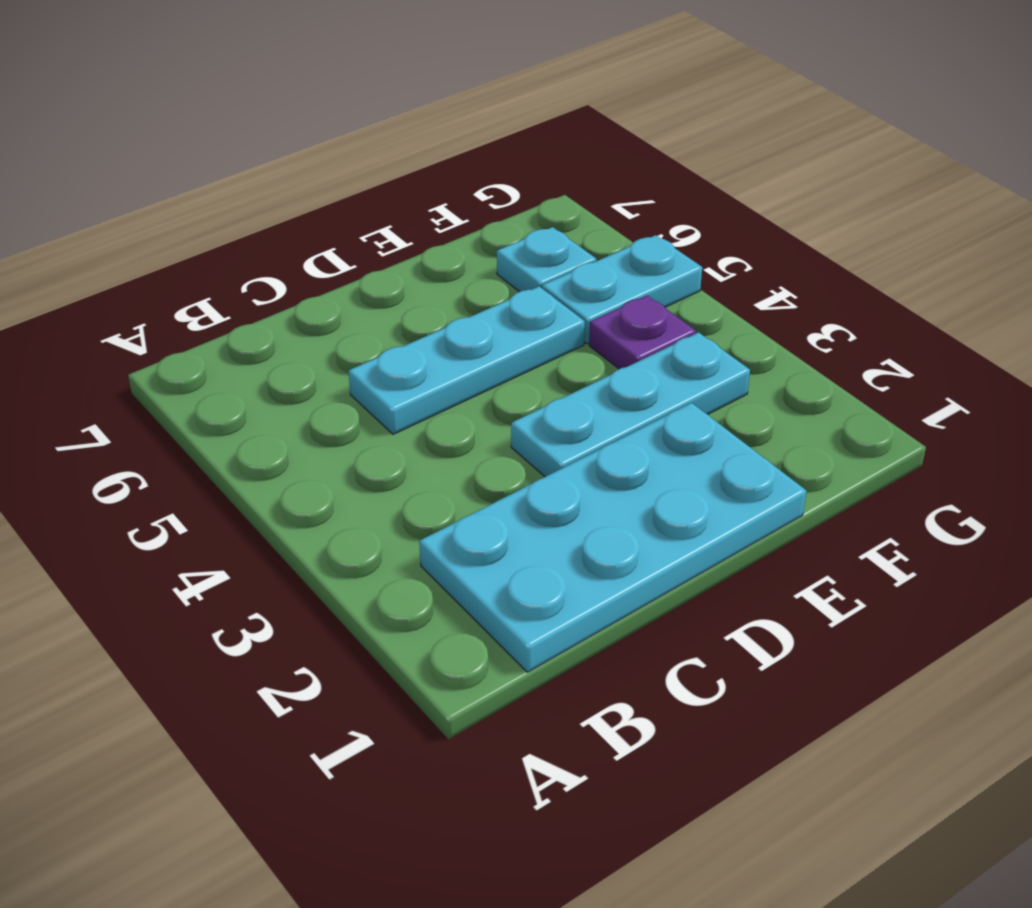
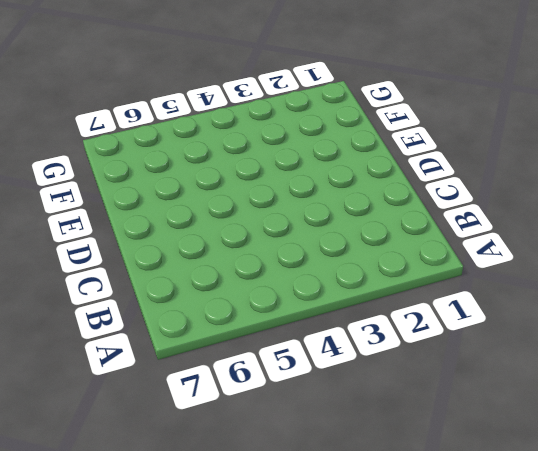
none -> cyan 2x4 plate [419,403,806,672]
none -> cyan 1x3 plate [348,287,585,434]

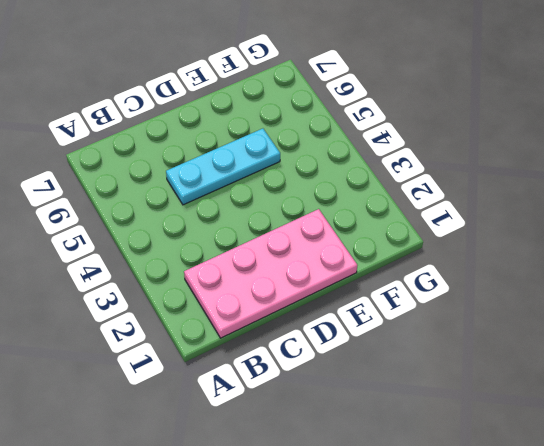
pink 2x4 plate [184,209,357,338] -> cyan 2x4 plate [419,403,806,672]
none -> cyan 1x3 plate [511,332,750,477]
none -> purple 1x1 plate [589,295,696,369]

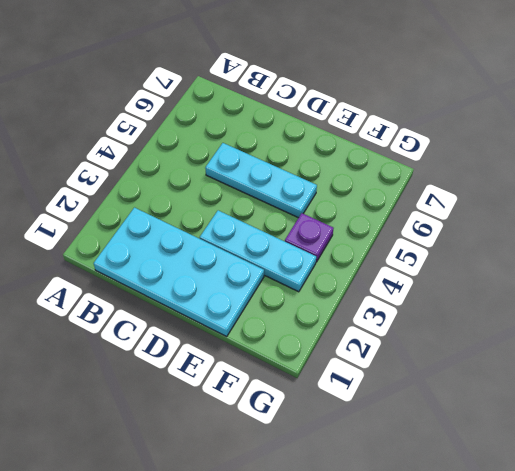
none -> cyan 1x2 plate [542,235,702,344]
none -> cyan 1x1 plate [497,227,596,292]

